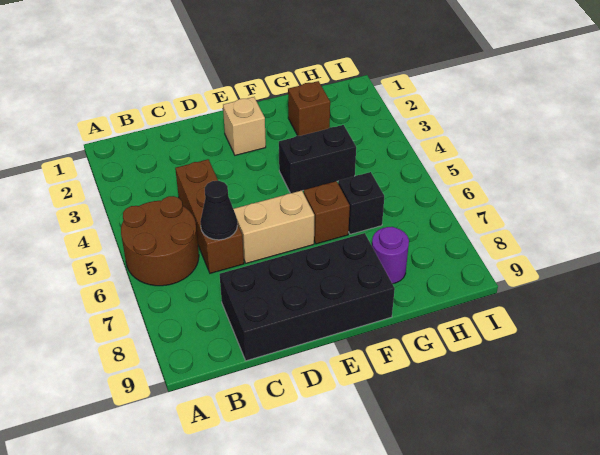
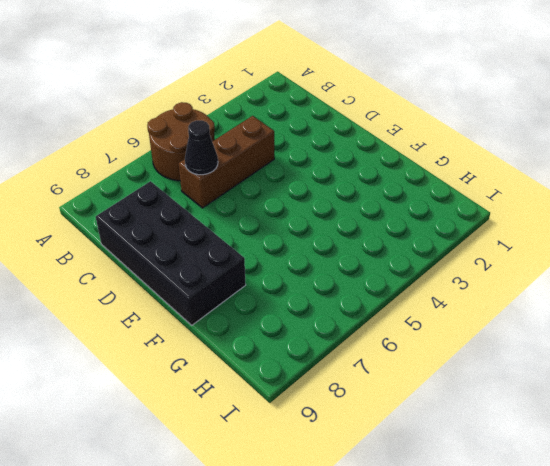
none -> tan 1x2 brick [234,190,314,263]
none -> tan 1x1 brick [223,97,266,155]

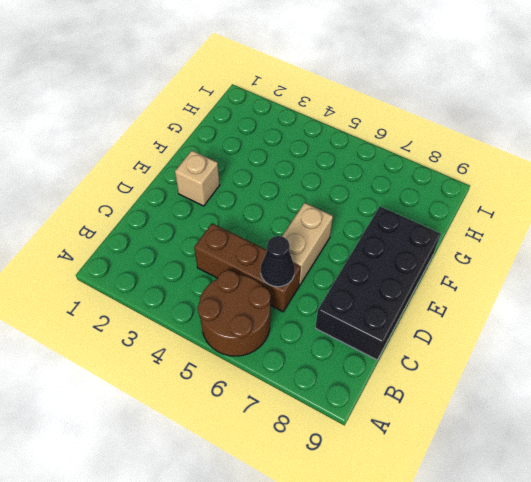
none -> black 1x2 brick [279,125,356,193]
none -> brown 1x1 brick [304,181,350,244]

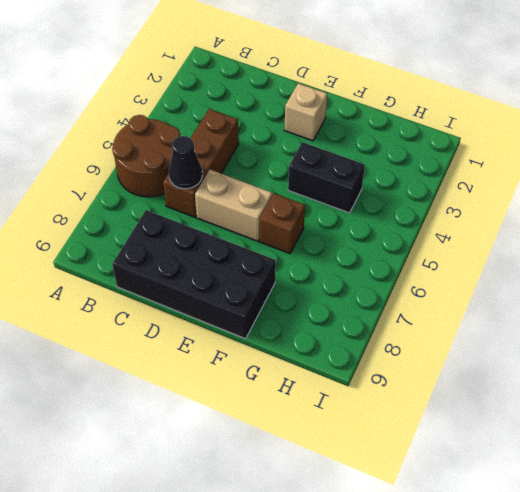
none -> brown 1x1 brick [288,81,330,136]
none -> black 1x1 brick [338,172,384,234]

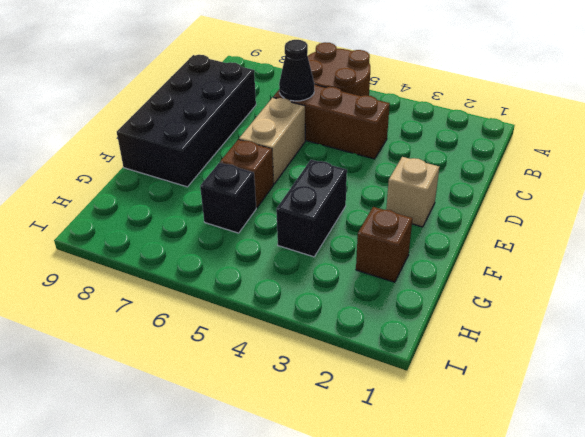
none -> purple 1x1 round brick [372,227,409,284]

